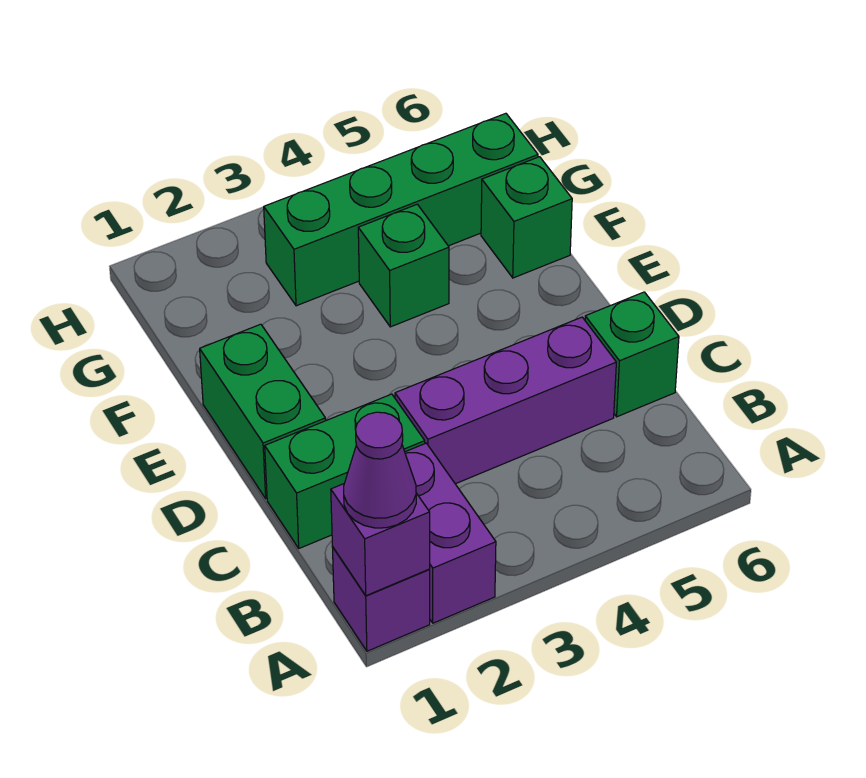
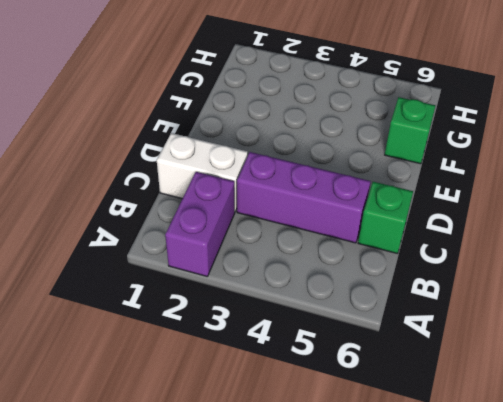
white 1x2 brick [157,133,248,211] -> green 1x2 brick [265,394,425,548]
none -> purple 1x1 brick [332,547,430,651]
none -> green 1x2 brick [200,324,326,499]

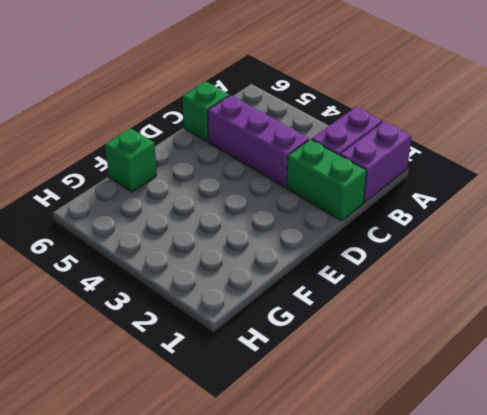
purple 1x2 brick [340,122,411,202] -> purple 1x1 brick [332,547,430,651]
none -> green 1x2 brick [200,324,326,499]
none -> green 1x1 brick [358,204,449,327]

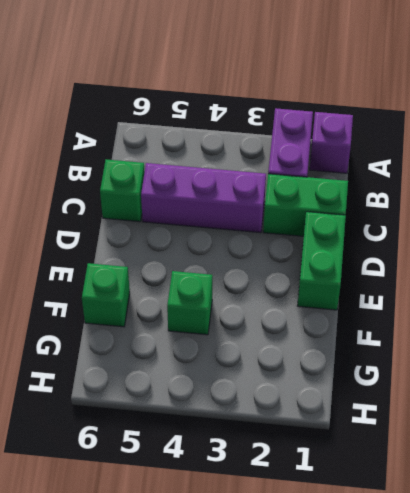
none -> green 1x4 brick [264,113,538,306]
none -> purple 1x1 brick [331,484,430,596]

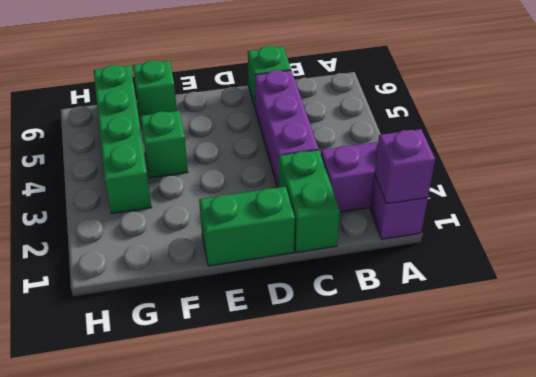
none -> purple 1x1 cone [344,412,416,528]

